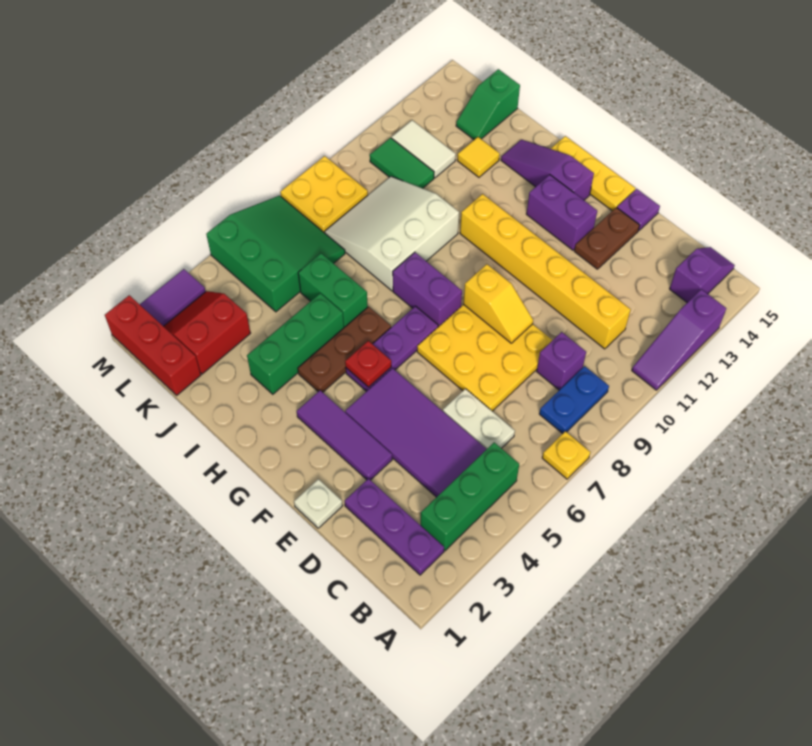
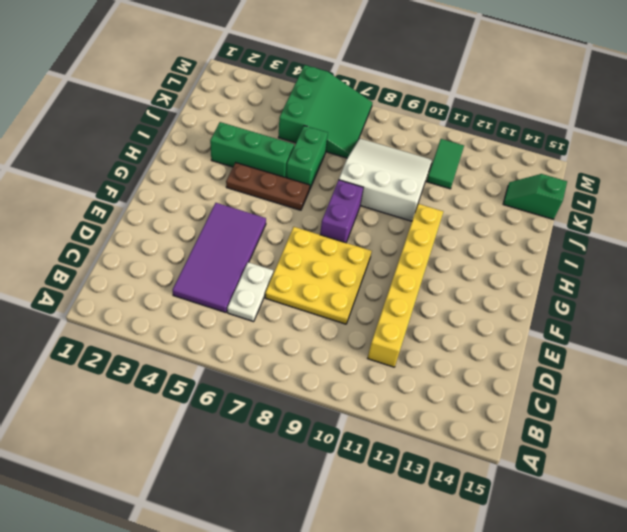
none -> yellow 1x1 plate [542,431,590,479]
none -> purple 1x3 slope [632,289,726,390]
none -> purple 1x3 plate [345,478,444,575]
none -> green 1x3 brick [421,442,519,551]

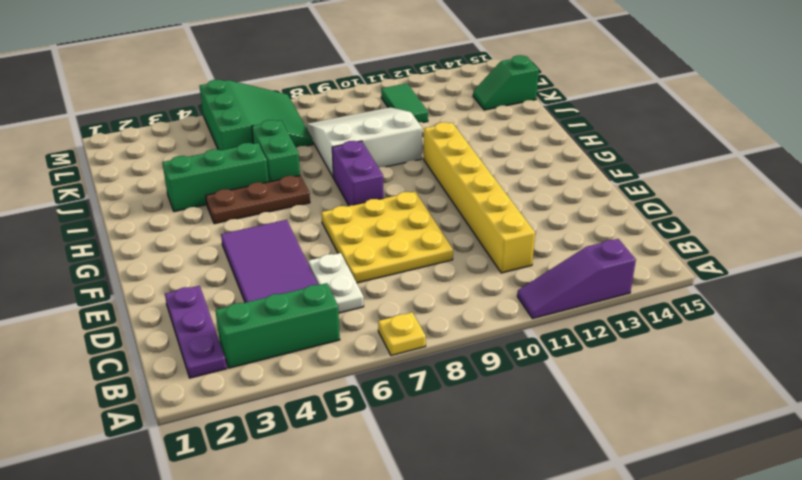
none -> blue 1x2 plate [539,366,609,434]
none -> purple 1x2 slope [670,247,735,303]
none -> purple 1x1 brick [537,332,586,390]
none -> white 1x1 plate [294,479,343,528]

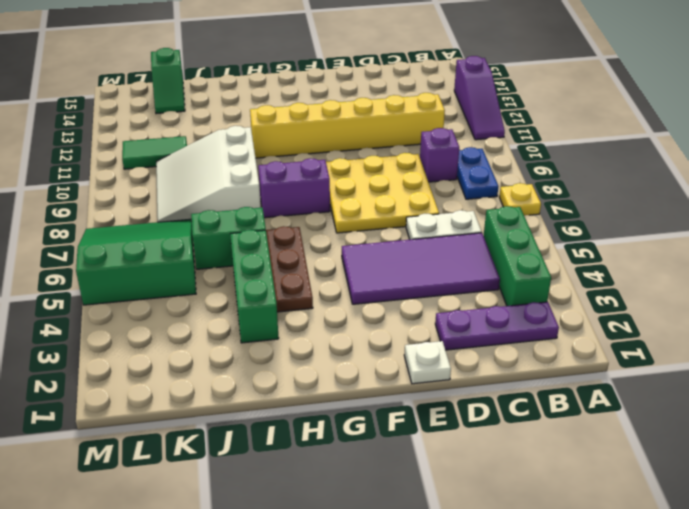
none -> purple 1x2 slope [670,247,735,303]
none -> purple 1x3 tile [297,390,392,480]
none -> brown 1x2 plate [574,207,640,269]
none -> purple 1x1 plate [617,189,660,231]

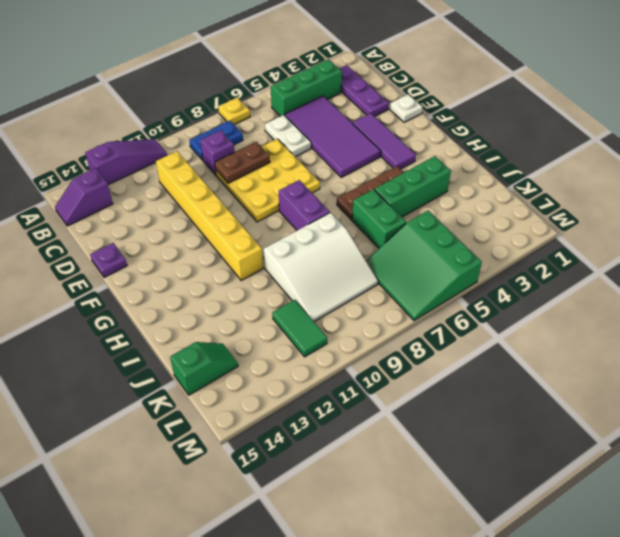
brown 1x2 plate [215,142,270,183] -> brown 1x2 plate moved to [574,207,640,269]
none -> purple 1x2 brick [527,175,597,250]
none -> yellow 1x3 plate [551,136,635,211]
none -> purple 1x3 plate [346,306,438,391]
none -> purple 1x3 slope [501,140,594,200]

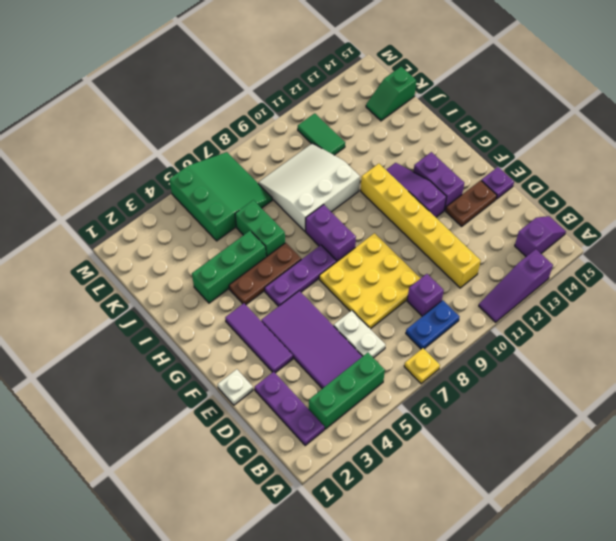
purple 1x3 slope [386,163,446,217] -> purple 1x3 slope moved to [501,140,594,200]
none -> yellow 1x3 plate [551,136,635,211]
none -> yellow 1x1 tile [457,137,500,177]
none -> red 1x3 brick [105,295,201,395]
none -> red 2x2 slope [164,291,251,374]

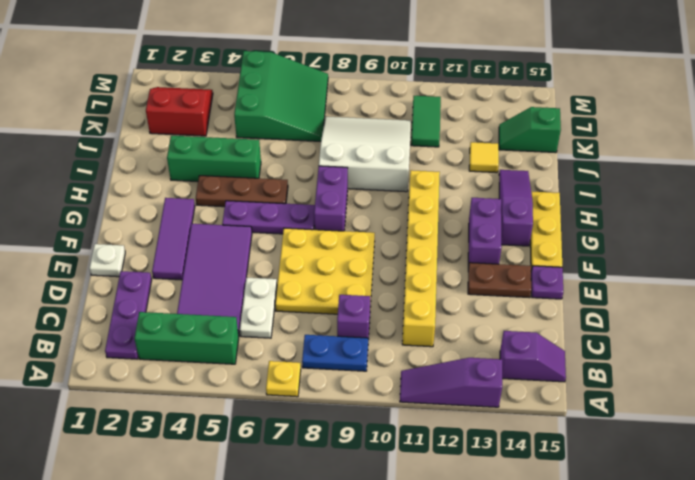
none -> green 1x2 brick [298,253,368,327]
none -> red 1x3 brick [105,295,201,395]
none -> white 1x2 tile [392,120,456,178]
none -> yellow 2x2 plate [280,156,368,233]

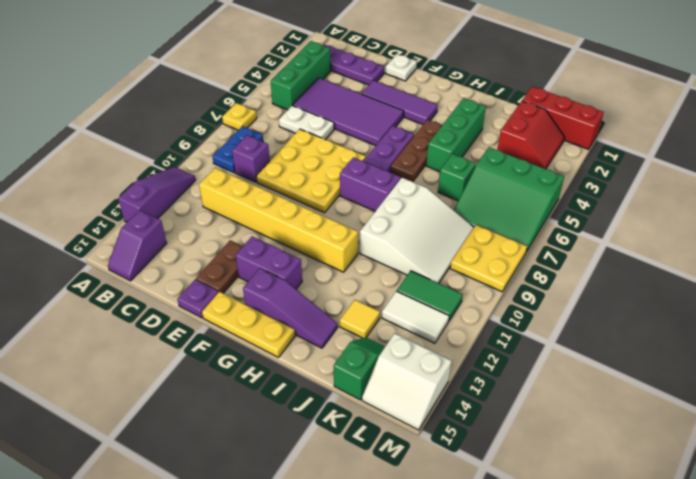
green 1x1 brick [438,154,476,201] -> green 1x2 brick [298,253,368,327]
white 2x2 slope [362,333,451,430] -> none
none -> purple 1x2 tile [140,269,206,326]
none -> yellow 1x2 slope [463,264,533,343]
none -> red 1x1 plate [345,341,391,387]

